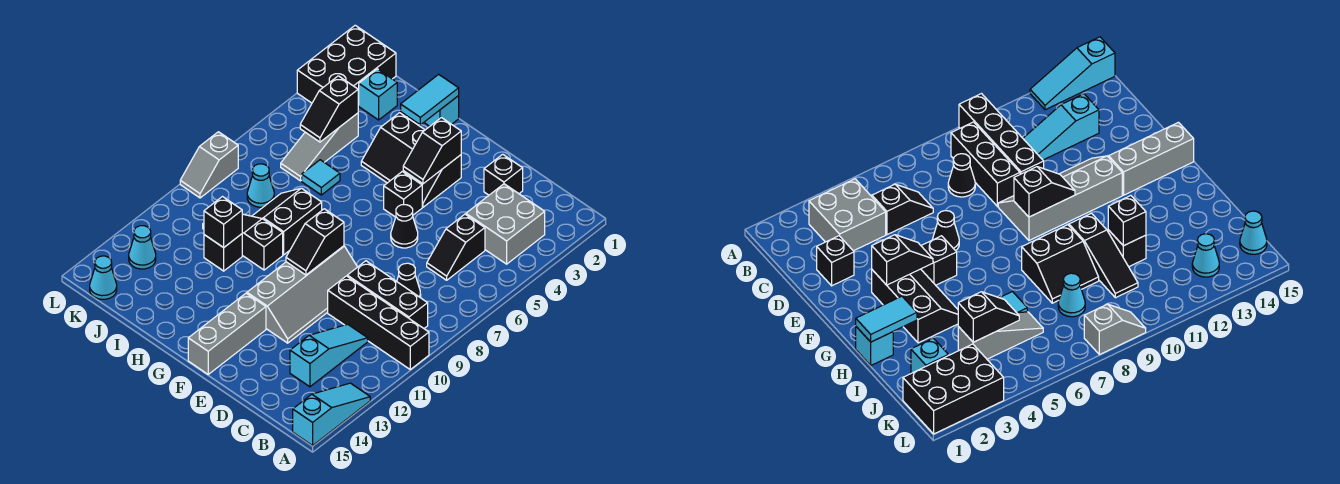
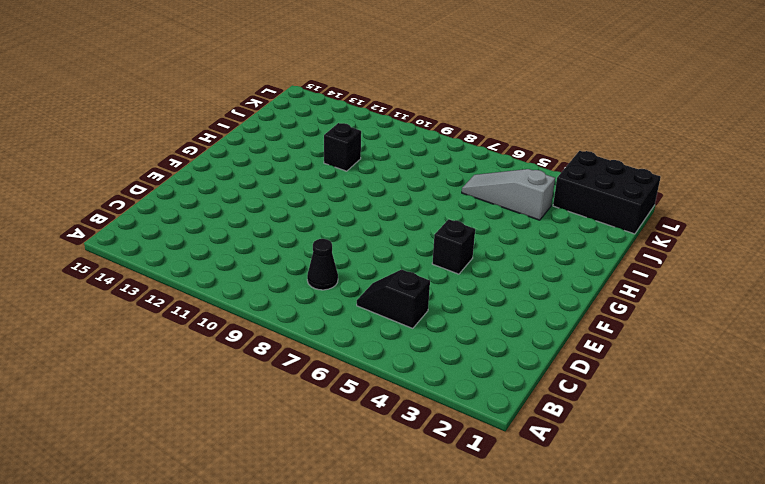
none -> black 1x4 brick [328,276,429,369]
none -> cyan 1x3 slope [293,383,370,446]
none -> grey 2x2 brick [466,184,545,264]
none -> black 1x3 brick [347,261,428,328]

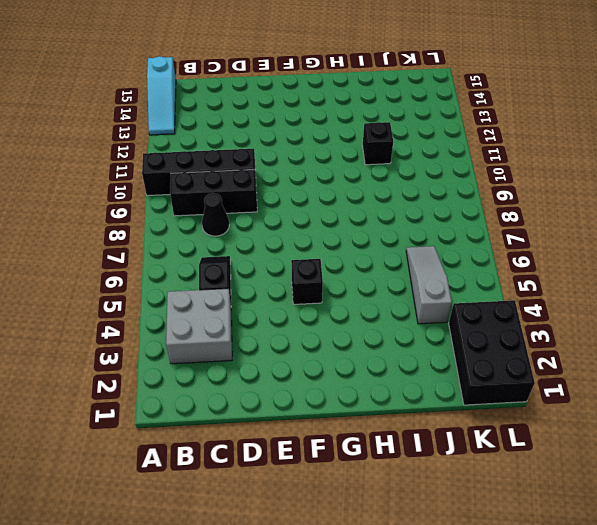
none -> cyan 1x3 slope [290,324,368,387]
none -> black 1x1 brick [484,154,523,195]
none -> black 1x1 cone [391,205,418,248]
none -> grey 2x4 slope [247,246,357,343]

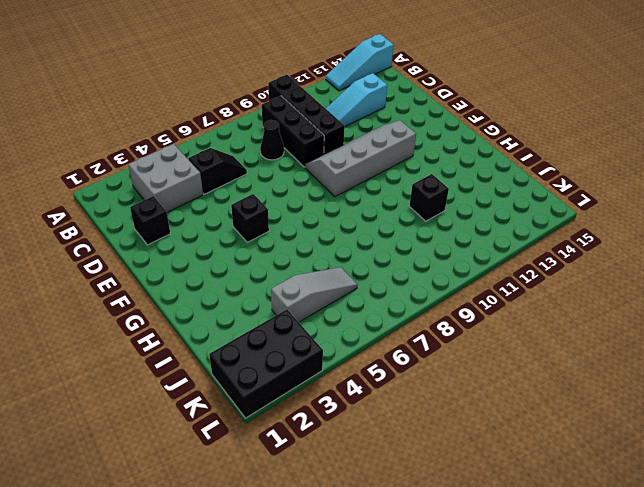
none -> black 1x1 cone [391,205,418,248]
none -> black 2x3 slope [361,113,461,207]
none -> grey 1x3 brick [188,293,266,374]
none -> cyan 1x1 brick [424,96,459,126]

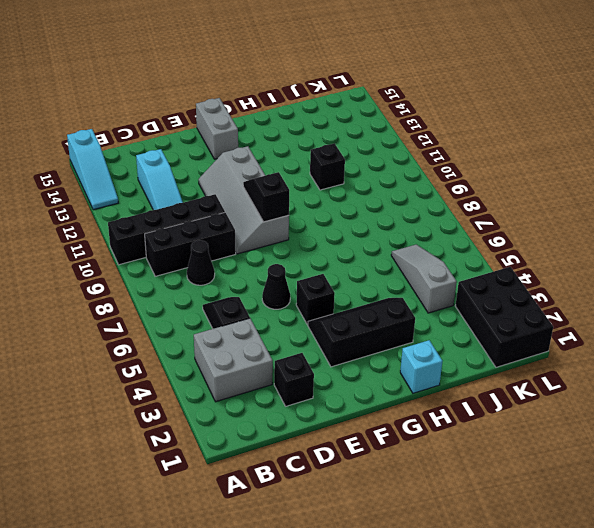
grey 1x2 brick [196,98,238,159] -> grey 1x3 brick [188,293,266,374]
none -> black 2x2 slope [253,188,322,255]
none -> black 1x3 slope [203,214,283,270]
none -> cyan 1x1 tile [302,160,340,195]
none -> cyan 1x1 brick [358,69,397,120]

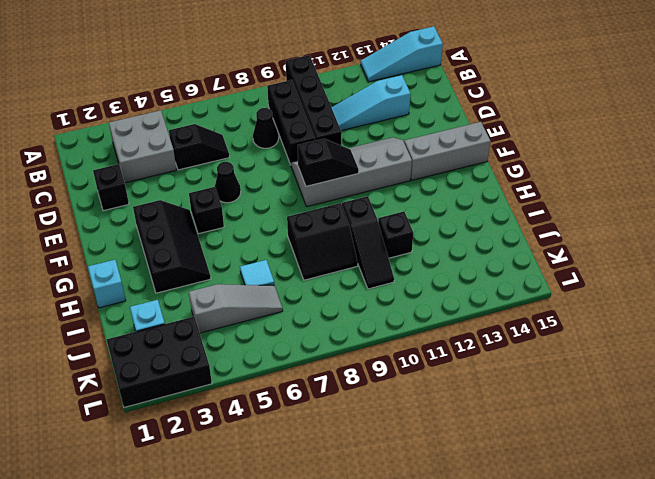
none -> cyan 1x1 cone [247,164,274,207]
none -> cyan 1x1 cone [129,226,156,269]
none -> cyan 1x1 cone [90,256,117,299]
none -> grey 1x2 slope [180,132,238,198]

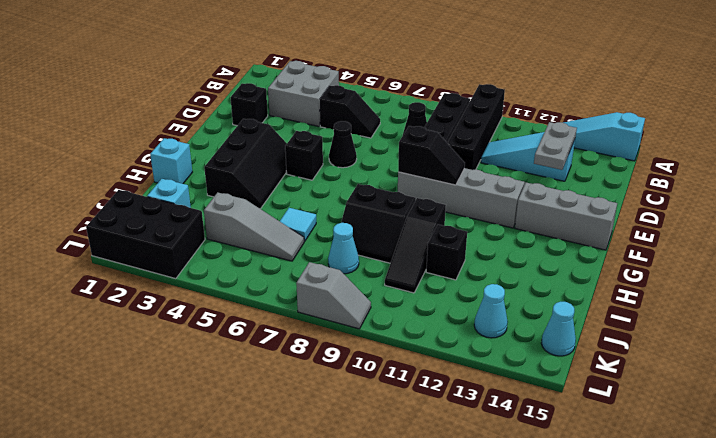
grey 1x2 plate [534,122,577,170] -> none
none -> black 1x2 slope [403,118,461,184]
none -> cyan 1x2 tile [401,74,459,125]
none -> black 1x1 brick [204,197,242,248]
none -> black 1x2 slope [300,76,358,142]

